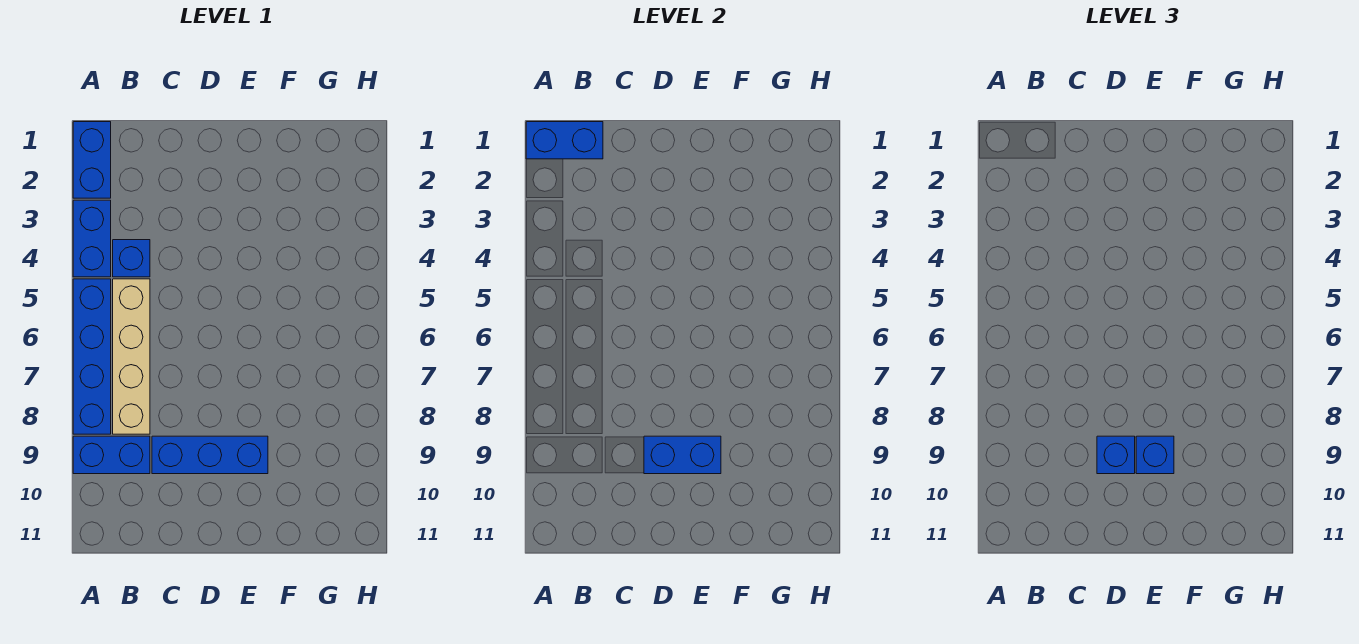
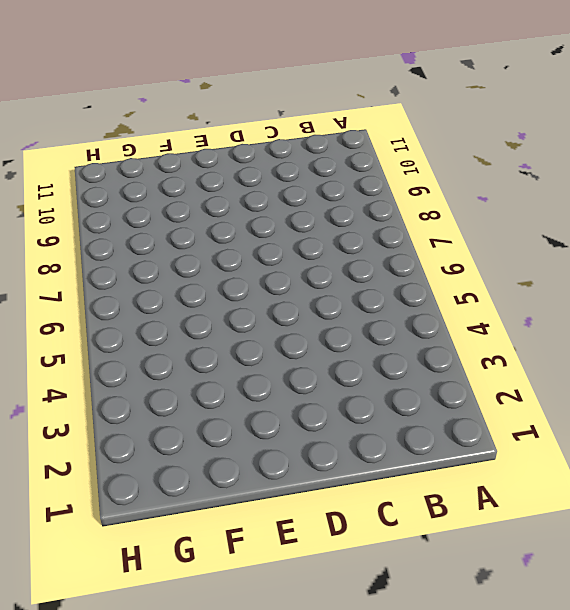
none -> blue 1x2 brick [73,122,111,198]
none -> blue 1x2 brick [73,200,111,277]

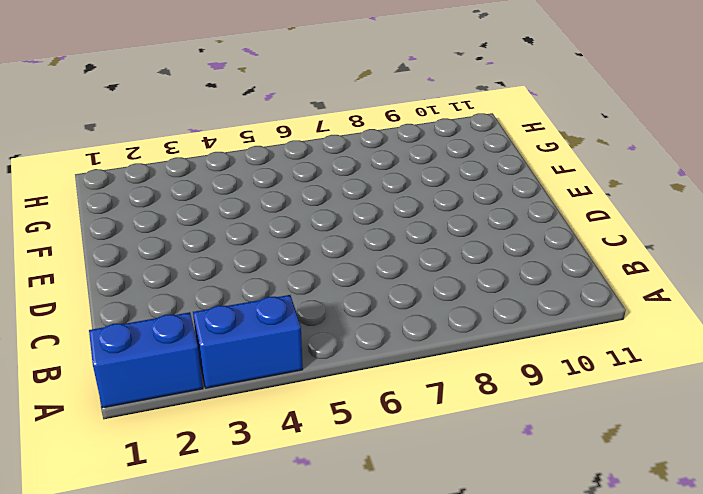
none -> blue 1x4 brick [73,279,111,434]
none -> blue 1x2 brick [73,436,150,474]

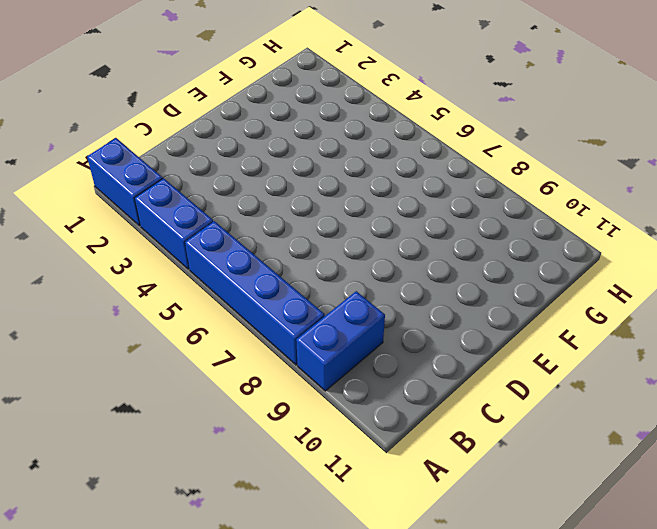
none -> blue 1x1 brick [113,240,150,277]
none -> tan 1x4 brick [113,279,150,434]

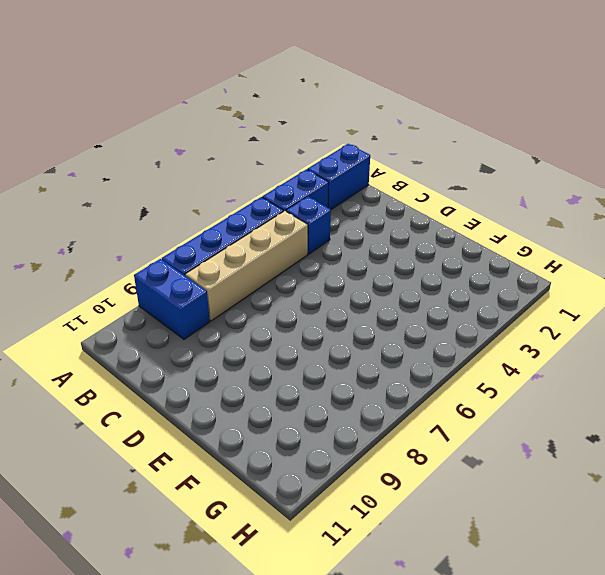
none -> blue 1x3 brick [152,436,268,474]
none -> blue 1x2 brick [526,122,603,159]

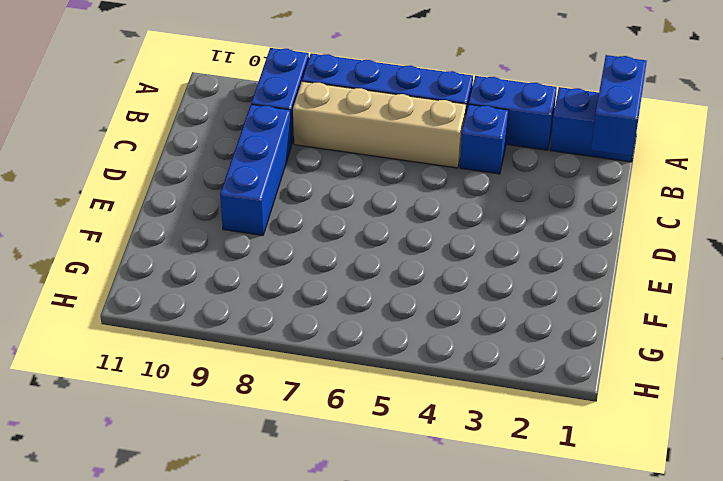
none -> blue 1x2 brick [644,436,721,474]
none -> blue 1x1 brick [1097,436,1135,474]

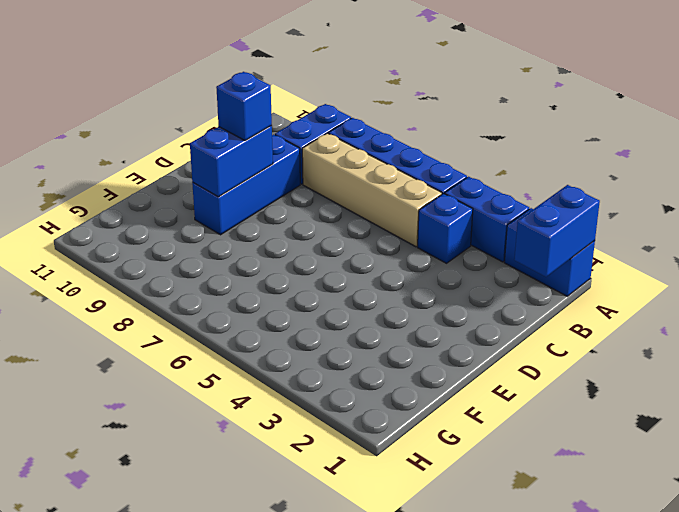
none -> blue 1x1 brick [1136,436,1174,474]

